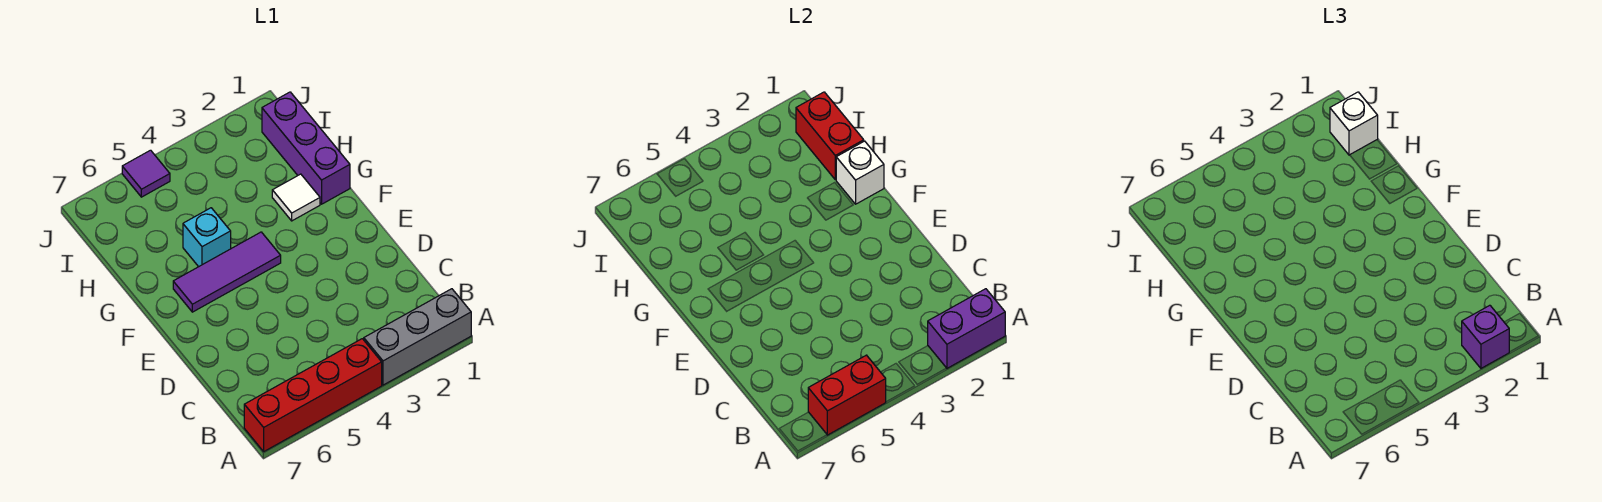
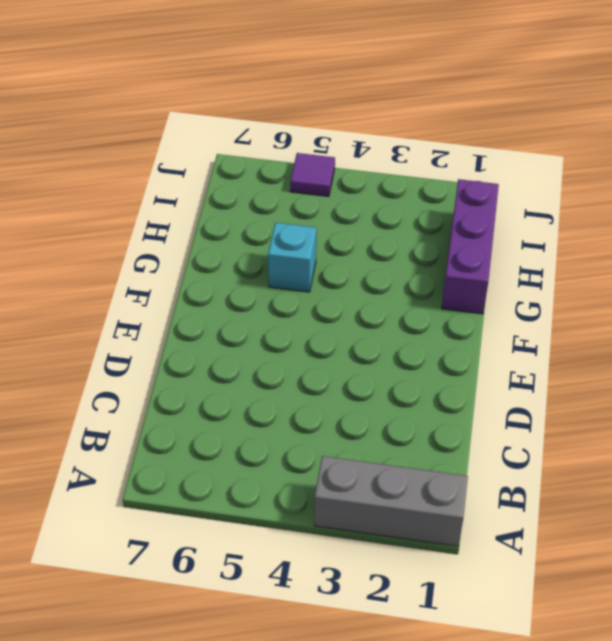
none -> red 1x4 brick [244,339,382,451]
none -> purple 1x3 tile [173,232,281,312]
none -> white 1x1 tile [272,174,320,221]

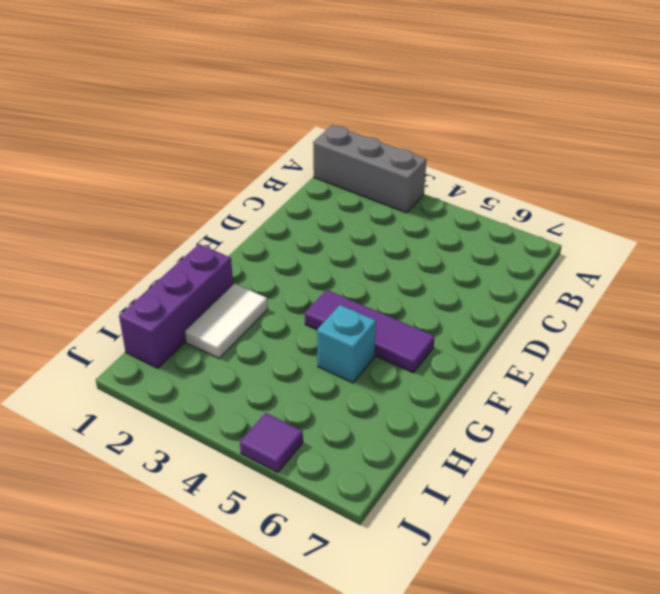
white 1x2 tile [185,284,268,358] -> white 1x1 tile [272,174,320,221]
none -> red 1x4 brick [244,339,382,451]
none -> purple 1x2 brick [928,289,1005,368]
none -> red 1x2 brick [808,355,886,435]

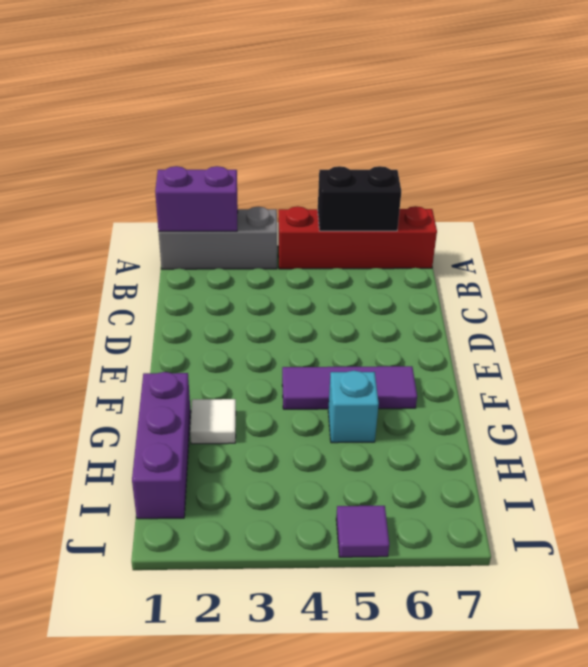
black 1x2 brick [318,166,401,231] -> red 1x2 brick [808,355,886,435]
none -> white 1x1 brick [836,141,884,204]
none -> red 1x2 brick [796,92,864,180]
none -> purple 1x1 brick [1462,305,1509,368]

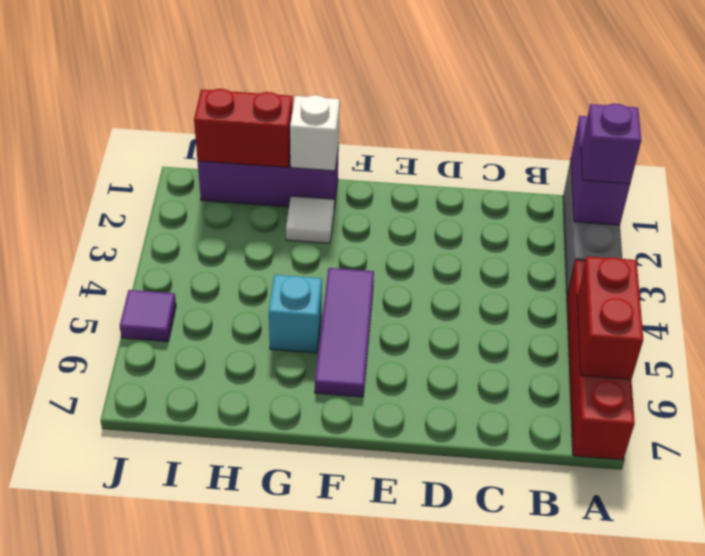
none -> white 1x1 brick [1330,92,1378,155]

